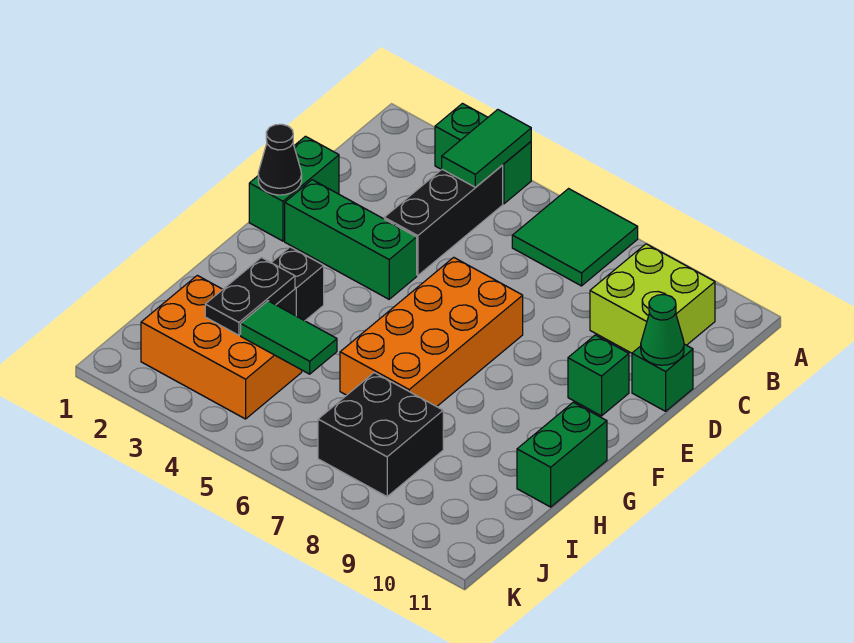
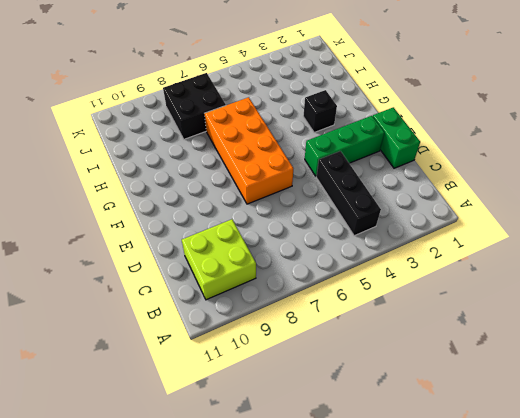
none -> green 1x2 brick [435,104,531,204]
none -> green 2x2 tile [512,189,638,286]
none -> green 1x1 brick [632,344,693,411]

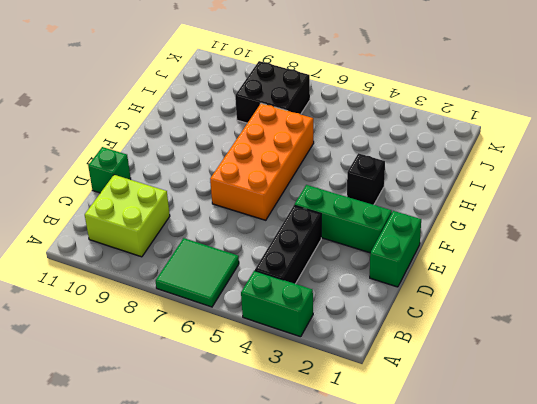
none -> green 1x1 brick [568,335,629,416]
none -> green 1x2 brick [517,402,607,507]
none -> orange 2x3 brick [141,275,302,419]

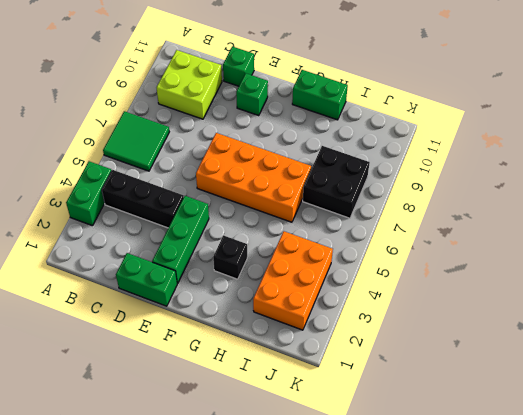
none -> green 1x2 tile [442,110,531,187]
none -> green 1x1 cone [641,295,684,365]
none -> black 1x1 cone [258,124,302,195]

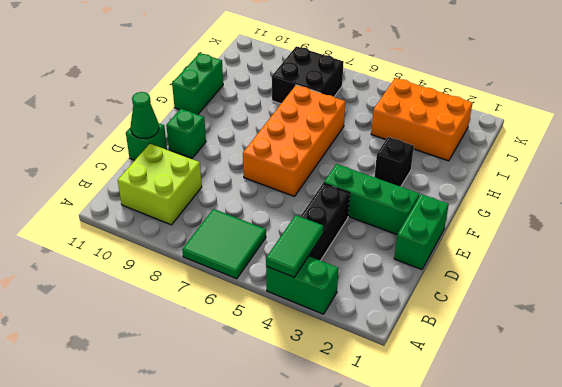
none -> black 1x1 cone [258,124,302,195]
none -> black 1x2 plate [205,257,295,335]
none -> green 1x2 tile [241,301,337,374]

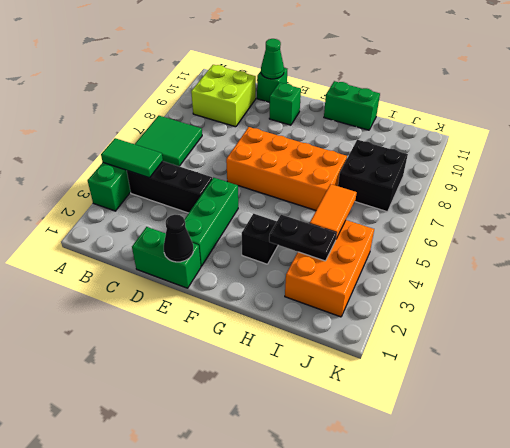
orange 1x2 tile [310,184,357,239] -> green 1x2 tile [241,301,337,374]

